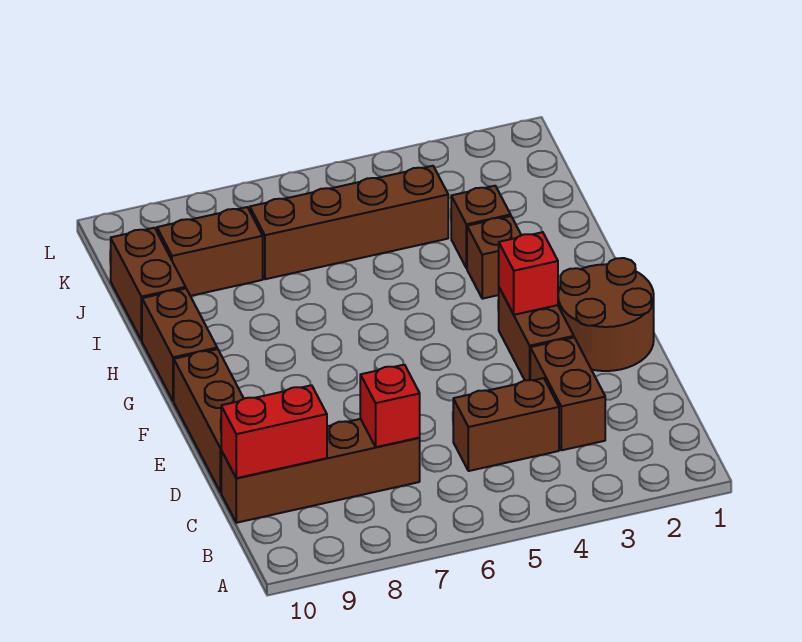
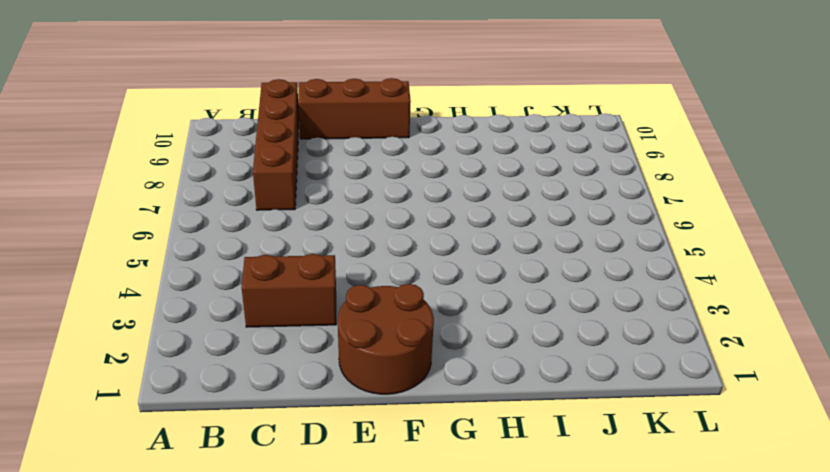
none -> brown 1x2 brick [453,378,559,471]
none -> brown 1x2 brick [499,288,574,380]
none -> brown 1x2 brick [142,288,217,401]

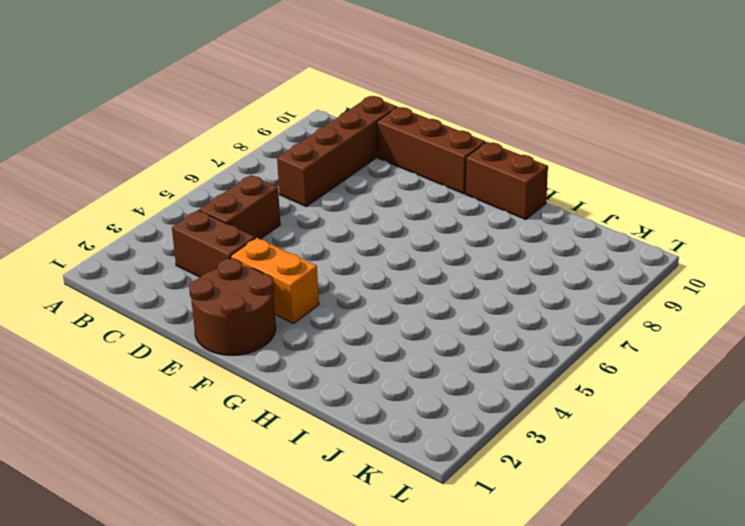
orange 1x2 brick [231,238,319,324] -> brown 1x2 brick [499,288,574,380]
none -> brown 1x1 brick [467,216,521,299]
none -> brown 1x1 brick [451,186,511,268]
none -> brown 1x2 brick [111,228,186,341]

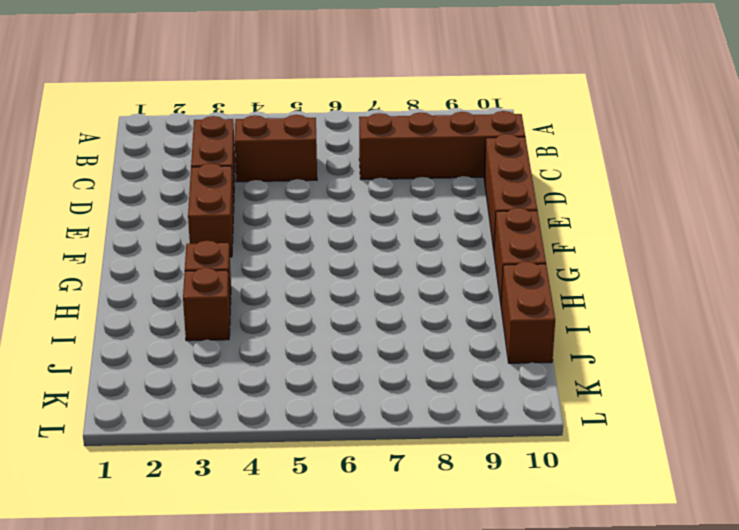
none -> brown 2x2 round brick [558,258,654,371]
none -> brown 1x4 brick [250,166,448,279]
none -> brown 1x2 brick [157,207,263,296]

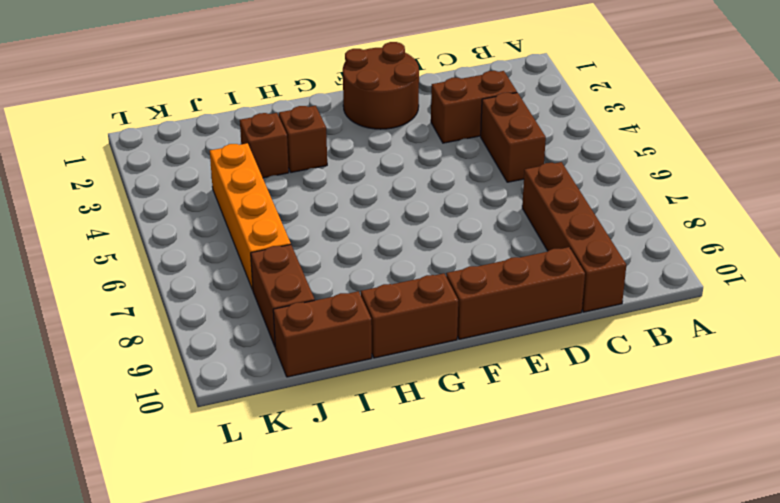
orange 1x4 brick [210,143,291,290] -> brown 1x4 brick [250,166,448,279]
none -> brown 1x2 brick [499,288,574,380]
none -> red 1x1 brick [360,365,420,447]
none -> red 1x2 brick [221,385,327,478]

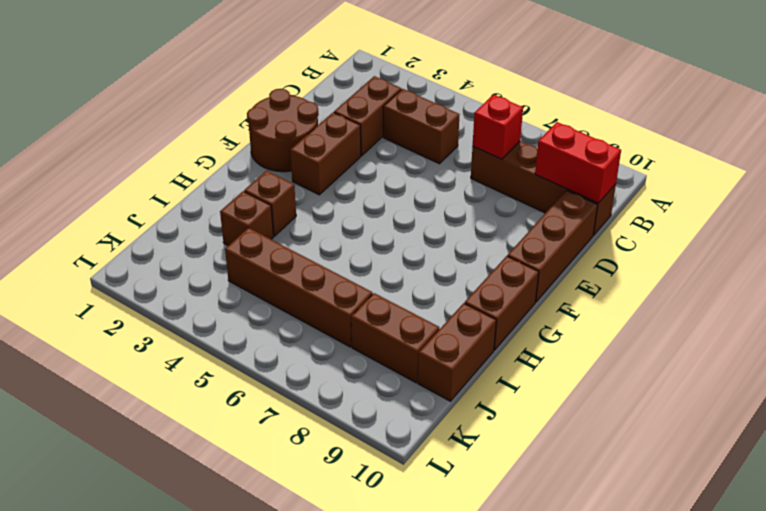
none -> red 1x1 brick [499,232,558,315]

